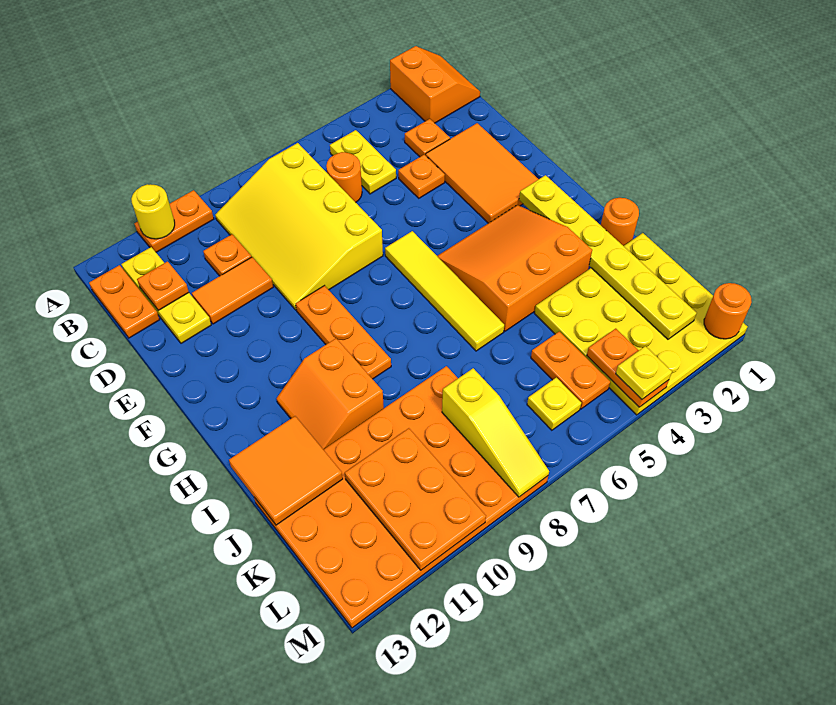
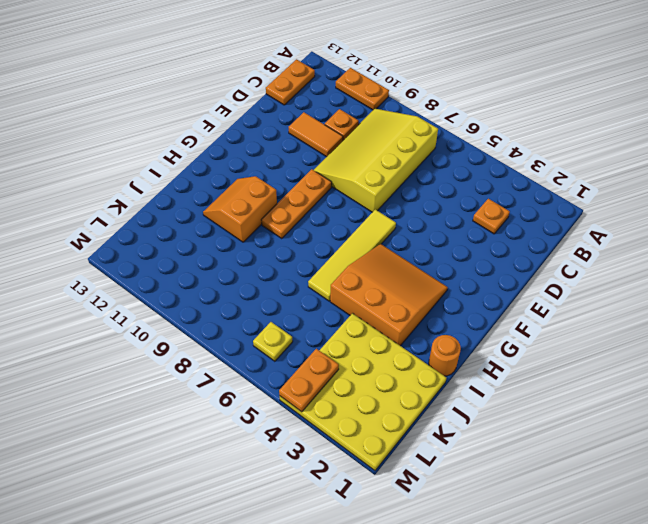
none -> orange 2x2 slope [390,46,480,123]
none -> yellow 1x2 plate [330,130,396,194]
none -> yellow 1x3 plate [121,247,211,343]
none -> orange 1x1 round brick [326,152,362,202]

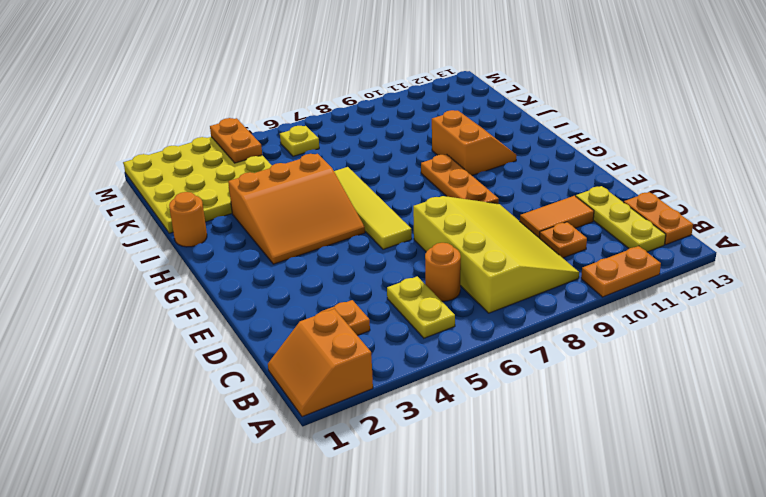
none -> orange 2x3 tile [426,123,539,223]
none -> orange 1x1 plate [398,155,445,198]
none -> orange 4x6 plate [254,366,548,628]
none -> orange 1x2 plate [531,331,610,409]

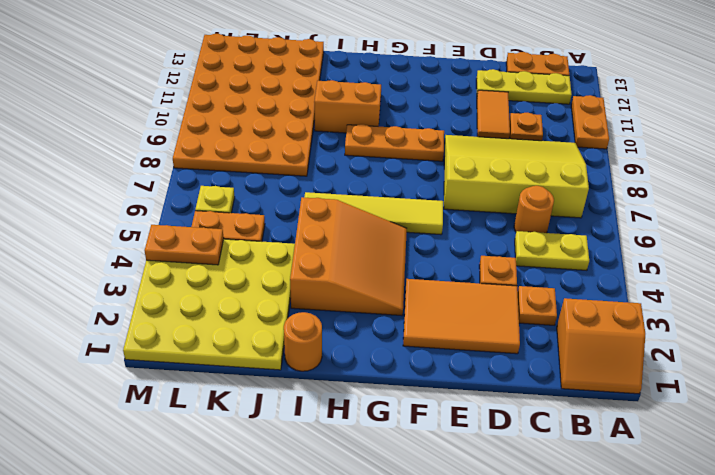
none -> yellow 1x1 round brick [131,184,175,239]
none -> orange 1x1 plate [137,262,189,311]
none -> yellow 1x6 plate [519,175,697,339]
none -> orange 2x2 tile [229,416,343,525]

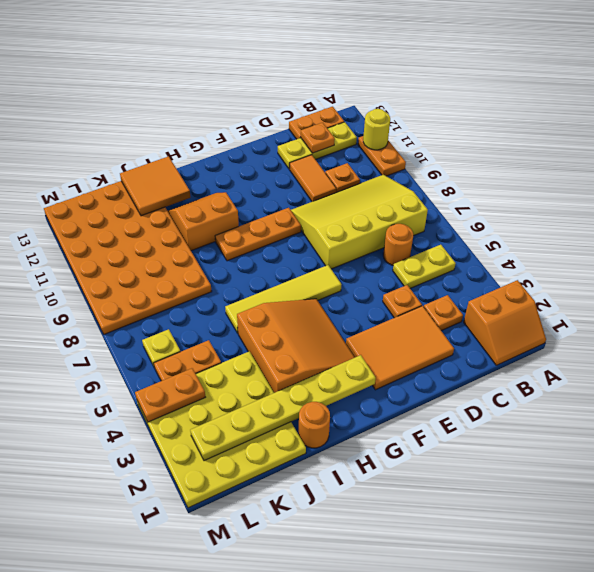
none -> yellow 1x3 slope [442,368,549,497]
none -> orange 2x3 plate [345,428,486,570]
none -> orange 1x1 round brick [704,283,752,339]
none -> yellow 1x1 plate [616,346,672,399]

